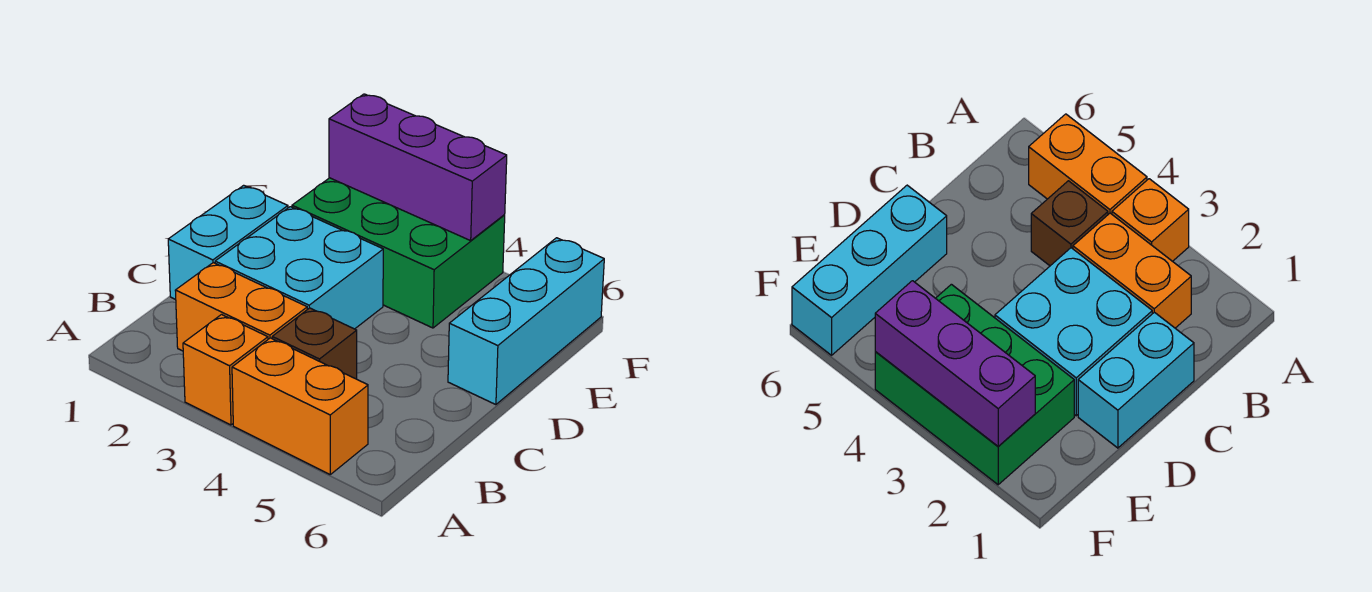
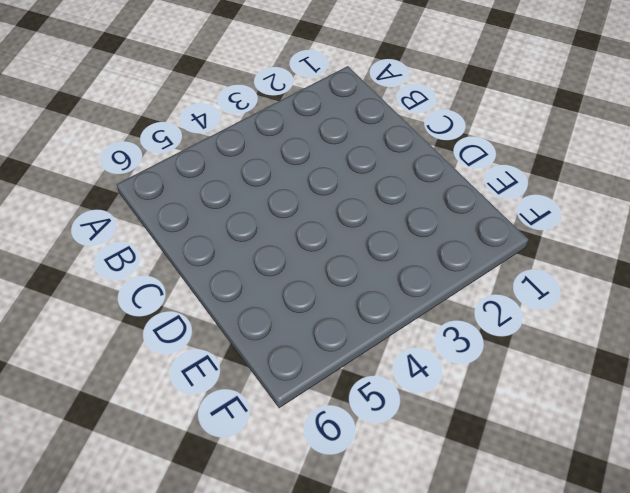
none -> orange 1x1 brick [183,315,268,425]
none -> orange 1x2 brick [232,338,368,474]

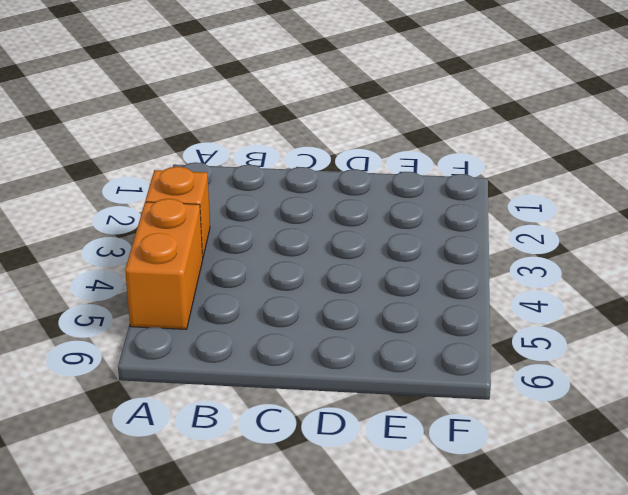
none -> orange 1x2 brick [175,263,307,351]
none -> brown 1x1 brick [272,308,357,379]

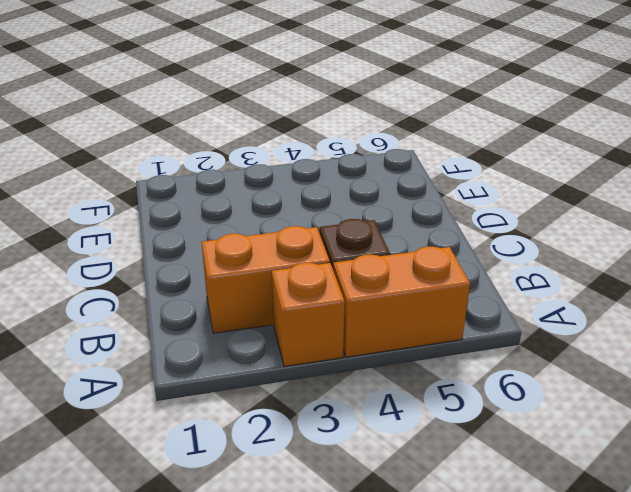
none -> cyan 1x2 brick [168,185,288,299]
none -> cyan 2x2 brick [215,207,383,329]

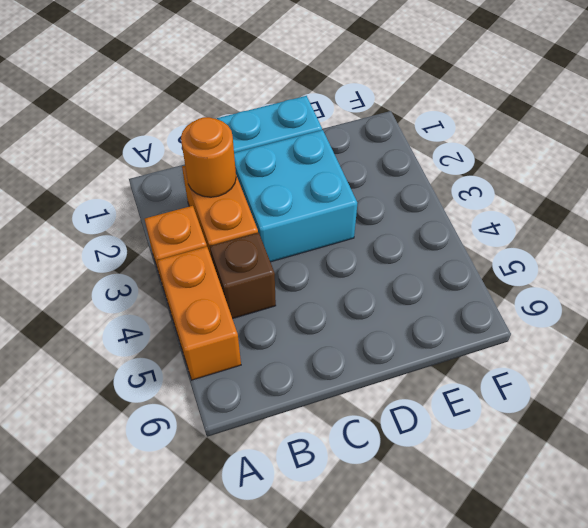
orange 1x1 round brick [181,117,236,197] -> none
none -> cyan 1x3 brick [448,238,604,405]
none -> green 2x3 brick [292,178,505,328]

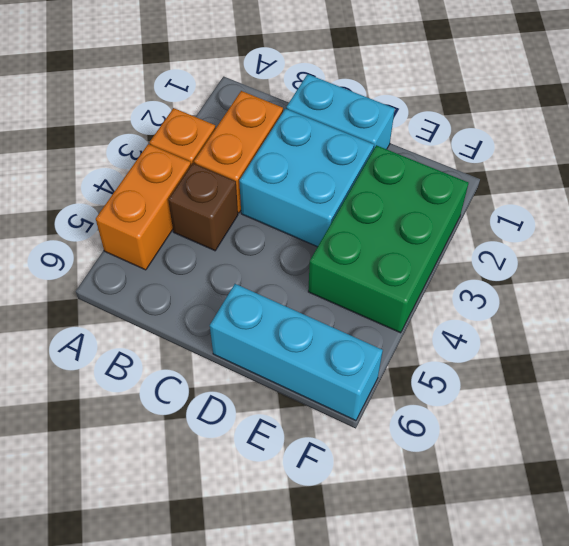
none -> purple 1x3 brick [329,94,507,241]

